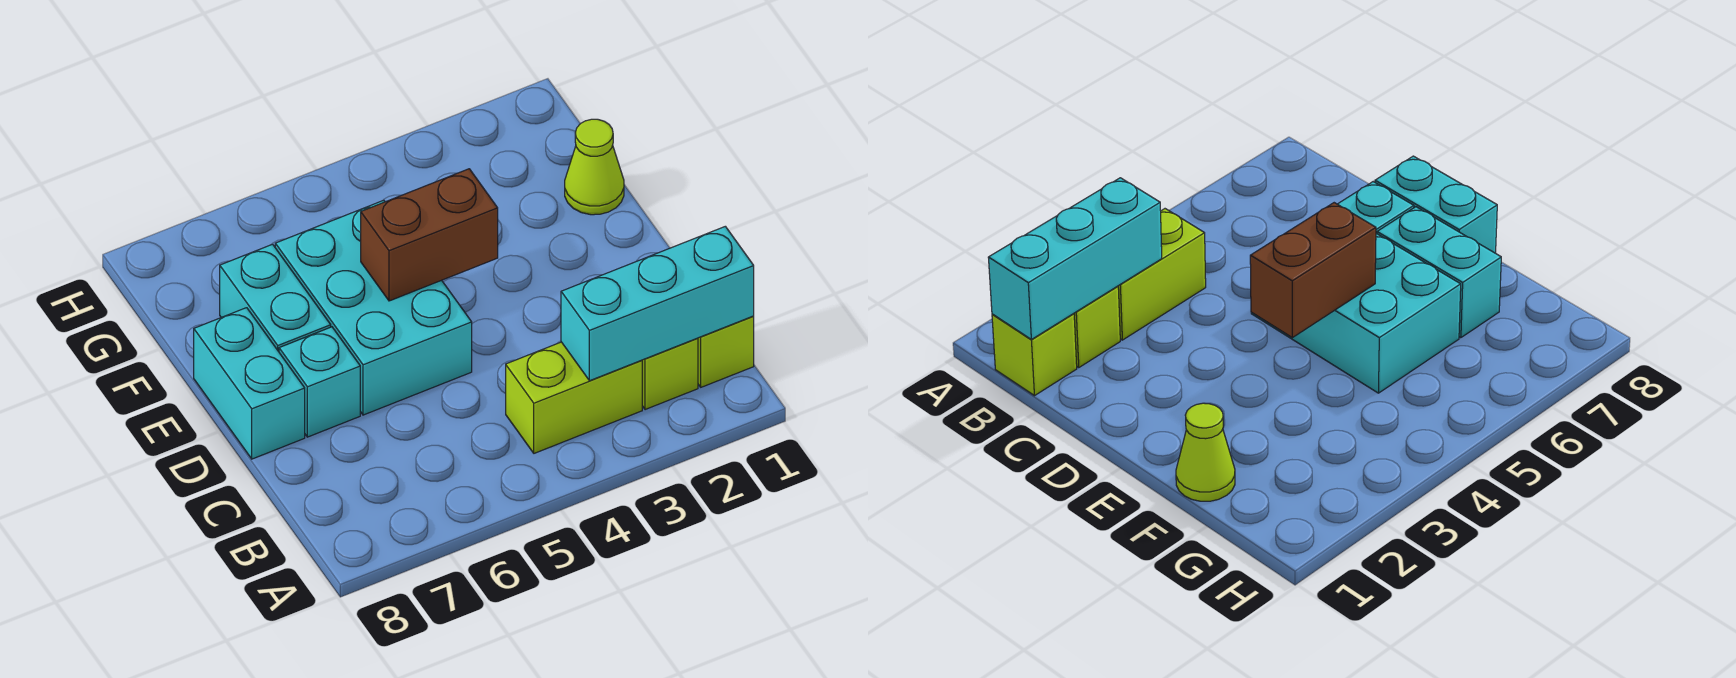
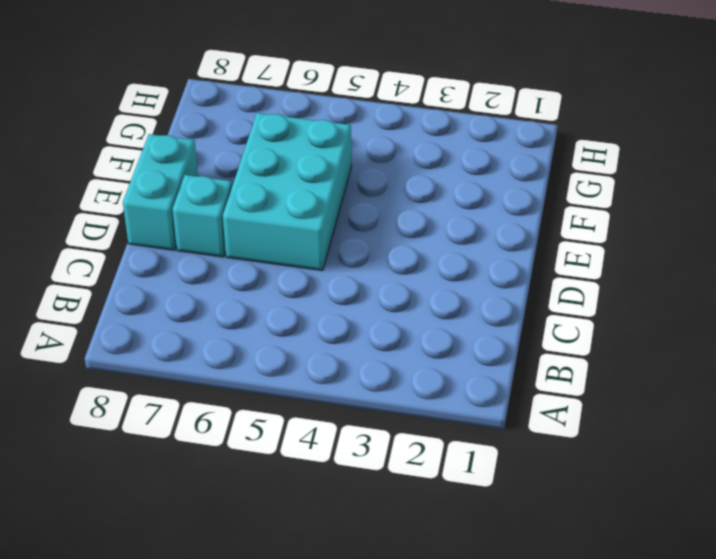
none -> lime 1x1 brick [698,316,754,387]
none -> lime 1x1 brick [642,338,698,410]

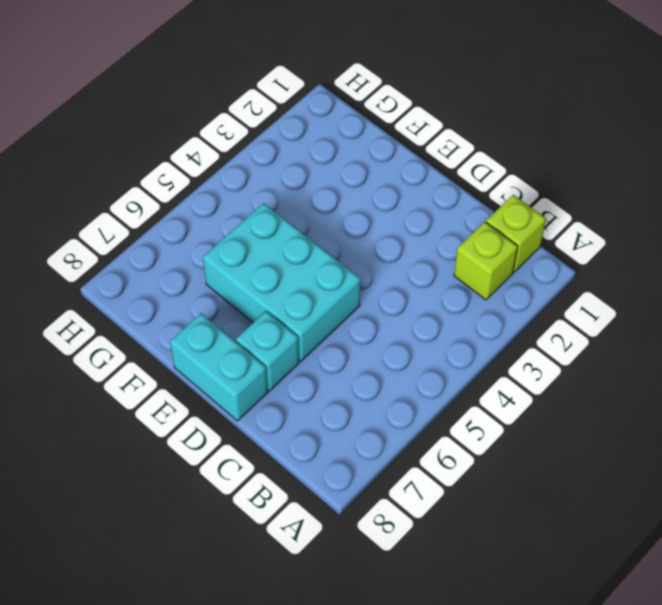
none -> lime 1x2 brick [506,342,642,453]
none -> cyan 1x2 brick [220,244,331,352]

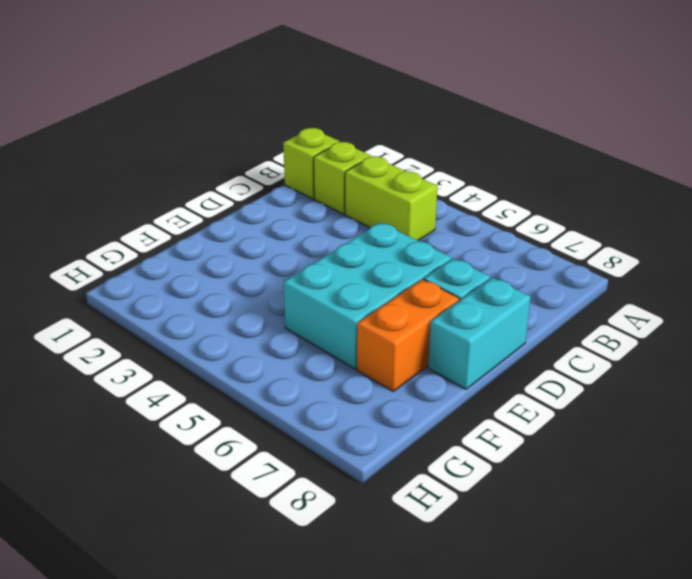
orange 1x2 brick [357,279,459,391] -> cyan 1x2 brick [220,244,331,352]
none -> lime 1x1 cone [565,119,624,215]
none -> cyan 1x3 brick [561,226,754,381]

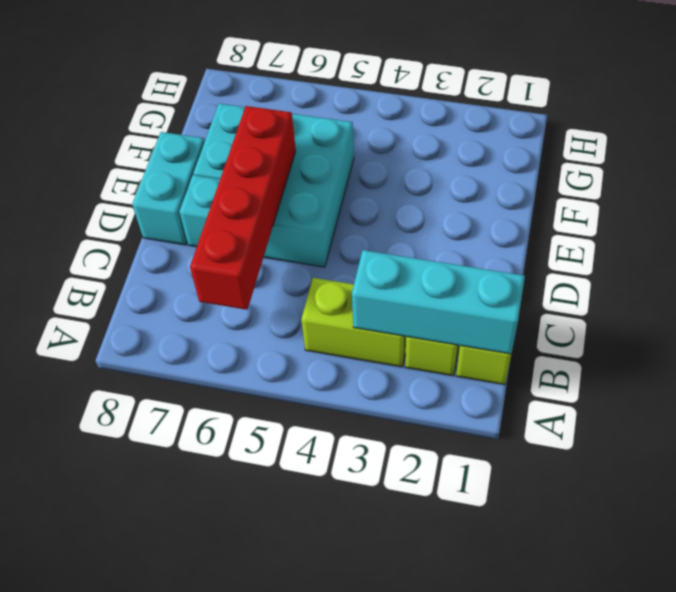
red 1x4 brick [190,106,296,310] -> none
none -> lime 1x1 cone [565,119,624,215]
none -> brown 1x2 brick [361,169,498,301]

